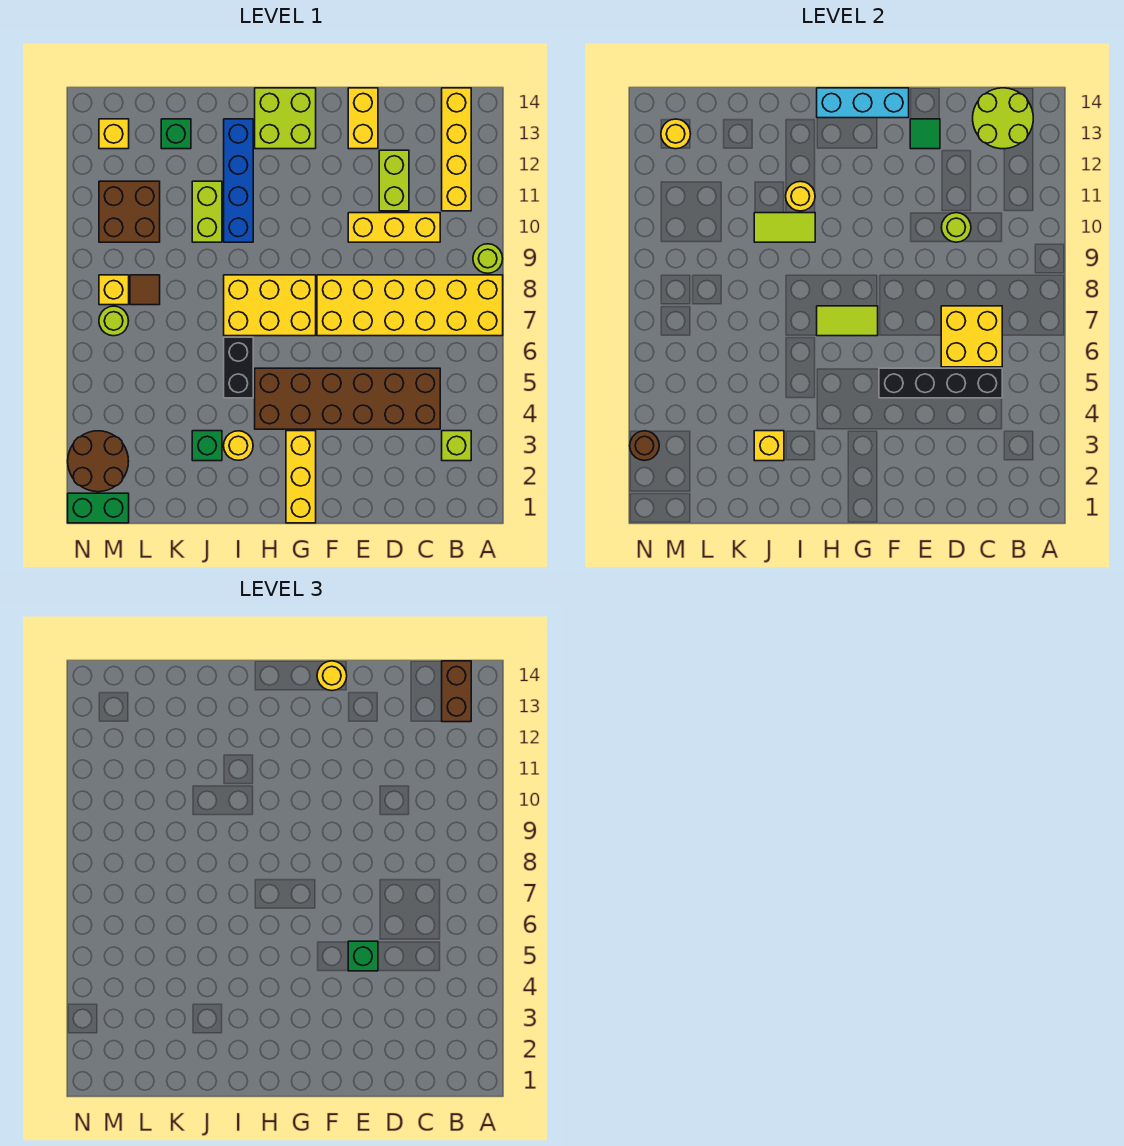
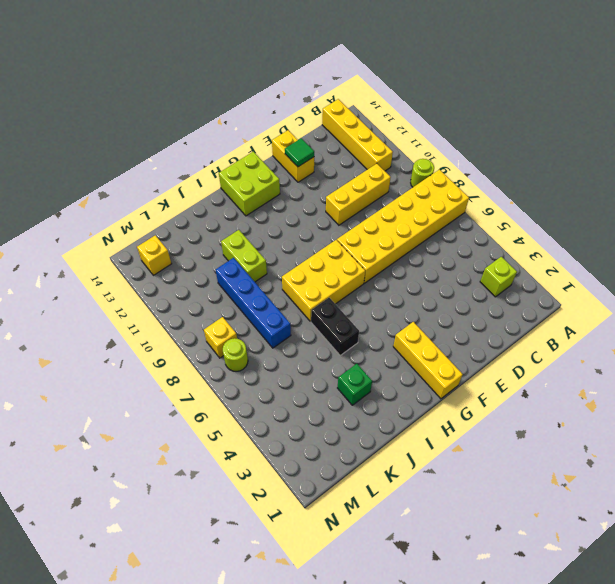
blue 1x4 brick [216,258,291,348] -> blue 1x4 brick moved to [224,119,253,242]
none -> brown 2x6 brick [255,368,440,429]
none -> lime 1x2 brick [379,150,409,211]
none -> yellow 1x1 round brick [224,431,253,460]
none -> green 1x1 brick [161,119,191,149]

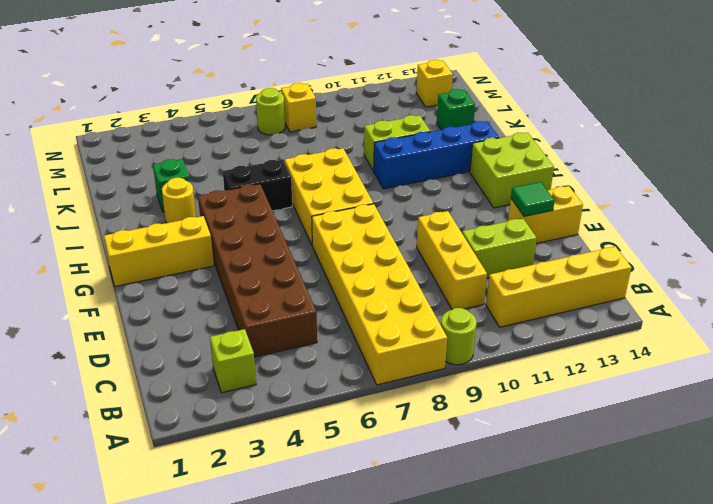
none -> brown 1x1 tile [130,275,160,305]
none -> brown 2x2 brick [99,181,160,242]
none -> green 1x2 brick [68,493,129,523]
none -> brown 2x2 round brick [68,431,129,492]

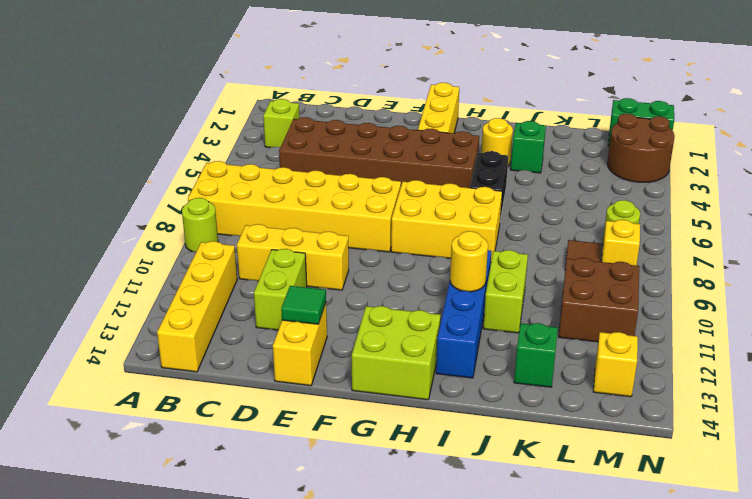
none -> lime 2x2 round brick [973,88,1033,149]
none -> black 1x4 brick [879,368,1002,398]
none -> yellow 2x2 brick [941,306,1002,367]
none -> lime 1x1 round brick [941,213,971,242]

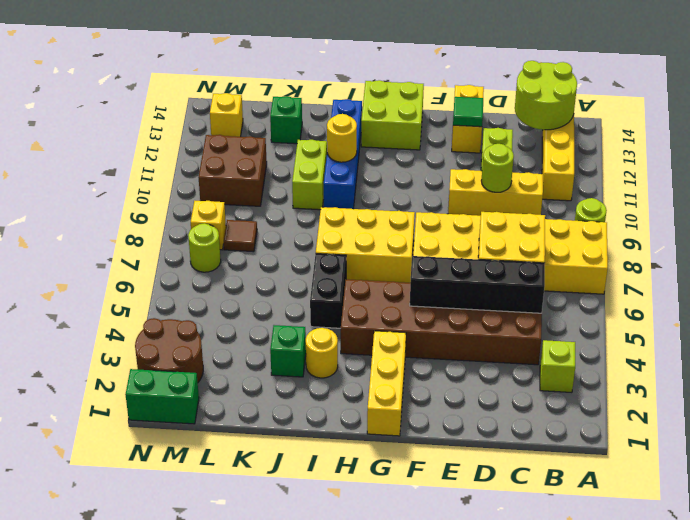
none -> cyan 1x3 brick [817,88,909,118]
none -> lime 1x2 tile [817,306,878,336]
none -> lime 1x2 tile [754,213,815,242]
none -> yellow 1x1 brick [754,431,784,461]

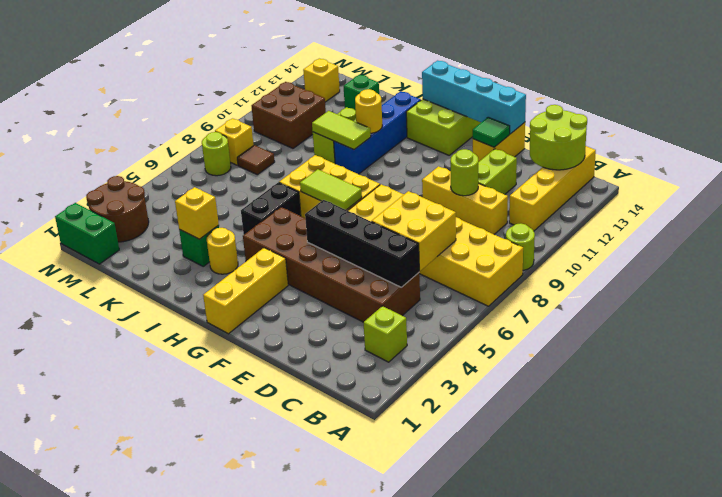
cyan 1x4 brick [422,61,526,134] -> cyan 1x3 brick [817,88,909,118]
none -> yellow 1x1 round brick [661,119,690,149]
none -> brown 1x1 round brick [630,431,659,460]
none -> brown 1x2 brick [442,661,471,722]
none -> green 1x1 brick [348,941,378,971]

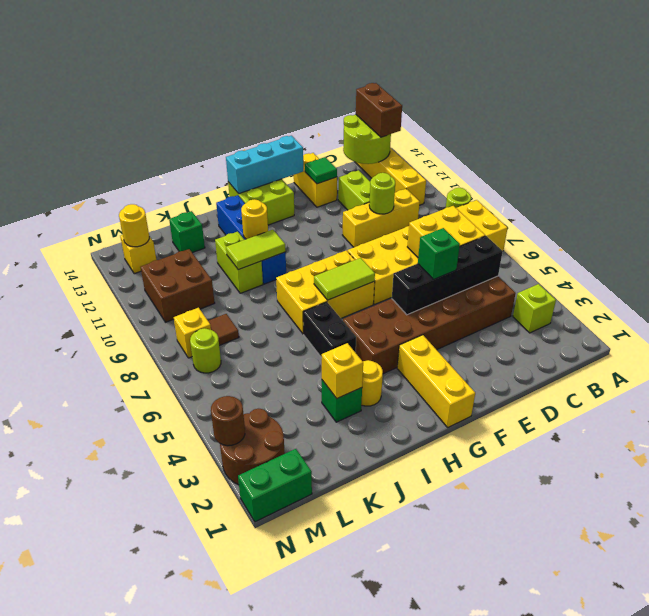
none -> yellow 1x1 round brick [317,661,347,691]

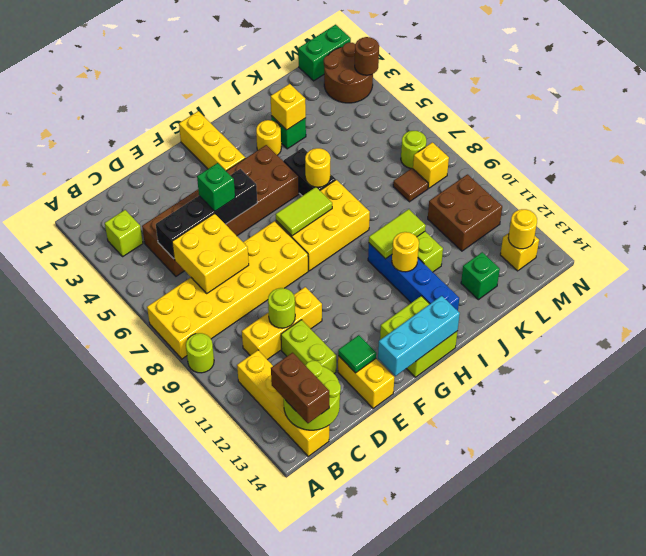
yellow 1x1 round brick [305,148,331,187] -> yellow 1x1 round brick moved to [317,661,347,691]

